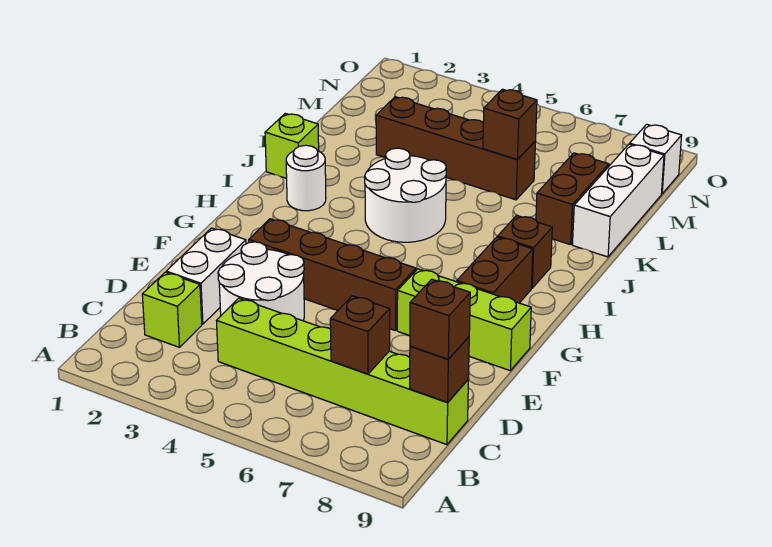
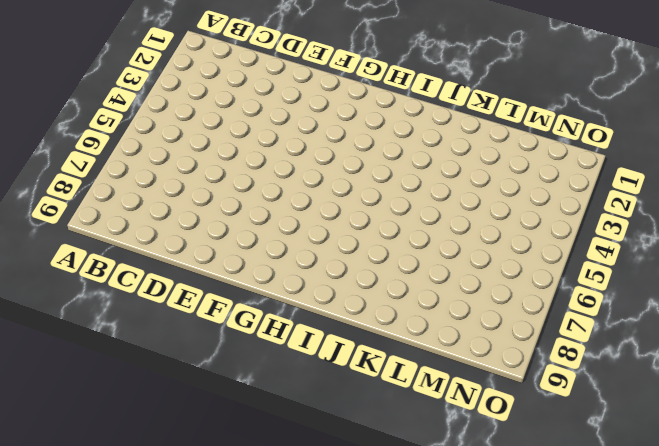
none -> lime 1x1 brick [142,272,202,347]
none -> lime 1x6 brick [217,298,468,445]
none -> white 1x2 brick [166,228,246,324]

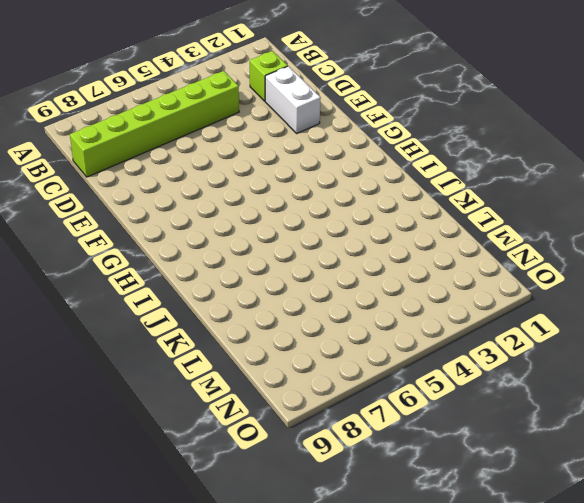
none -> white 2x2 round brick [218,242,304,321]
none -> brown 1x4 brick [249,219,416,331]
none -> lime 1x3 brick [397,269,531,370]

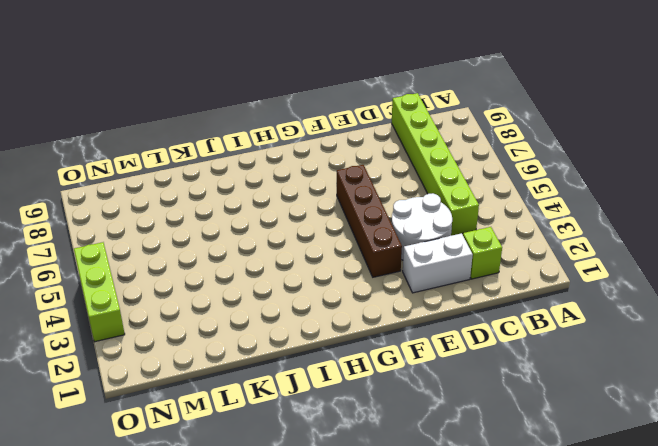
lime 1x3 brick [74,242,125,342] -> lime 1x3 brick moved to [397,269,531,370]
none -> brown 1x2 brick [457,237,533,303]
none -> white 1x1 round brick [286,145,326,211]
none -> white 2x2 round brick [365,148,446,242]

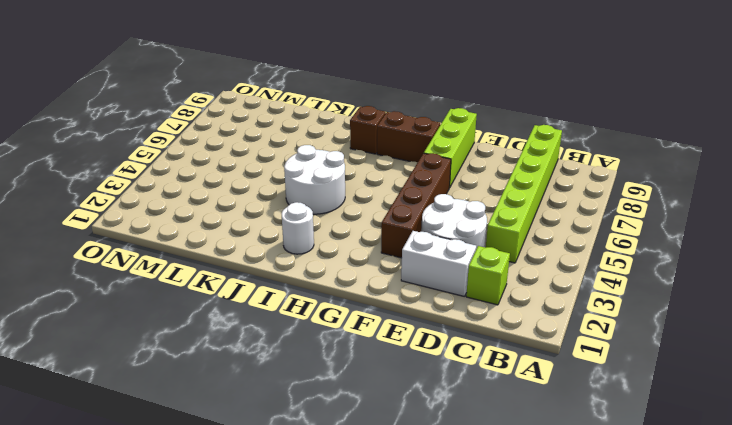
none -> lime 1x1 brick [265,113,319,179]
none -> brown 1x2 brick [536,153,609,245]
none -> white 1x3 brick [572,144,664,257]

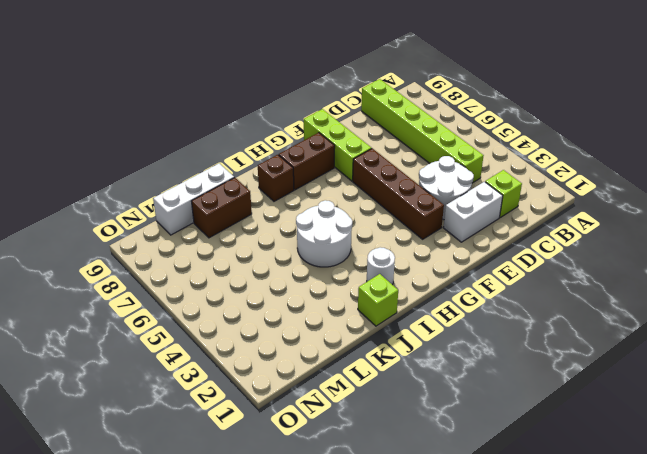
none -> brown 1x4 brick [376,97,536,200]
none -> white 1x1 brick [630,124,682,194]
none -> brown 1x1 brick [330,296,390,374]

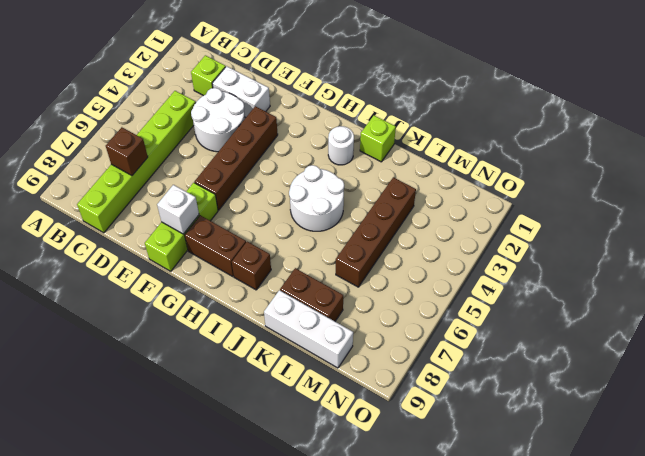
white 1x1 brick [157,185,199,234] -> white 1x1 brick moved to [630,124,682,194]
none -> brown 1x1 brick [410,337,469,402]
none -> brown 1x1 brick [483,89,537,160]
none -> brown 1x1 brick [410,279,470,359]

